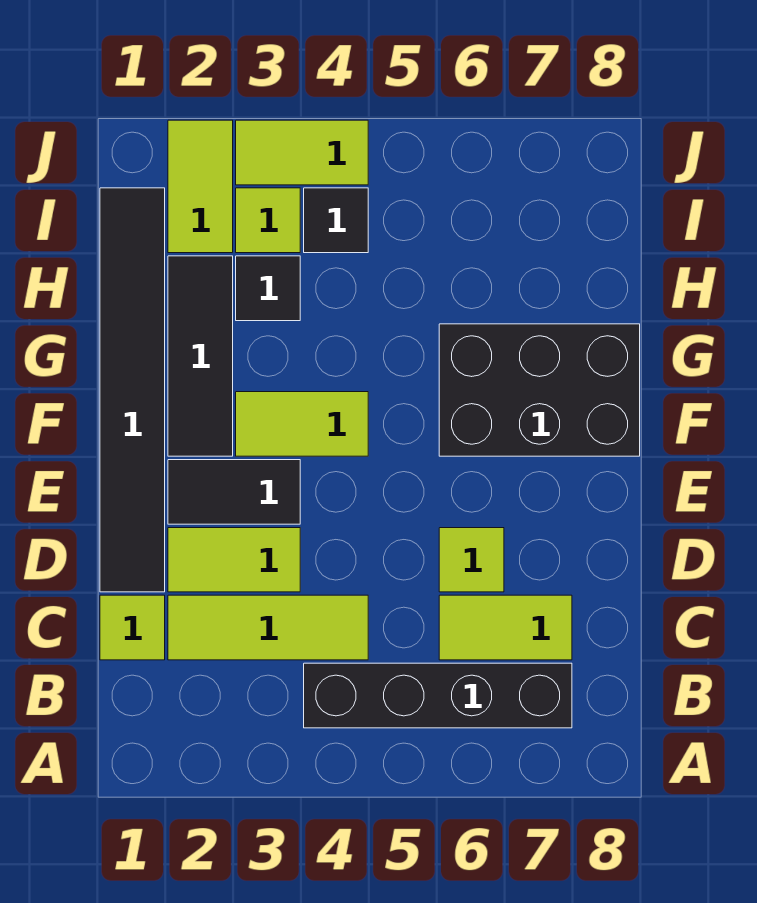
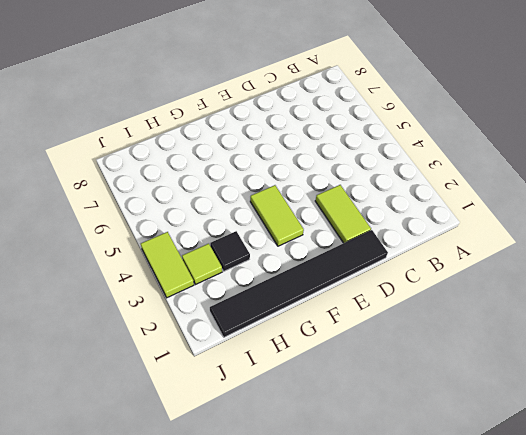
none -> black 1x4 brick [304,663,572,728]
none -> lime 1x1 tile [100,595,165,660]
none -> lime 1x3 tile [168,595,368,660]

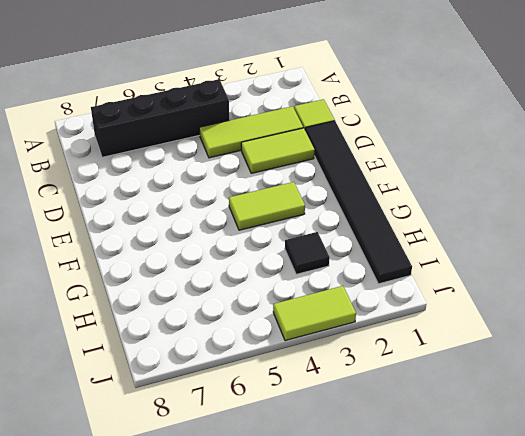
none -> lime 1x2 tile [439,595,572,660]
none -> lime 1x1 tile [439,528,504,592]
none -> black 1x2 tile [168,460,300,524]

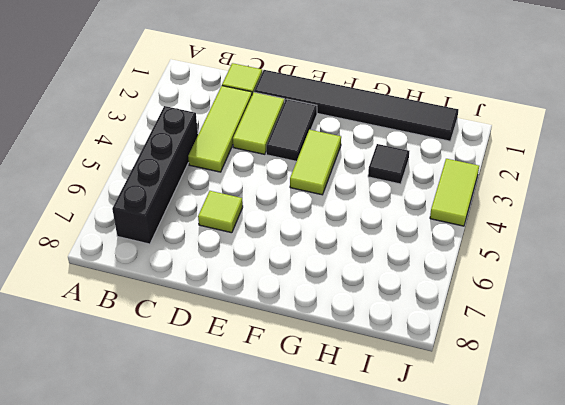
none -> lime 1x2 tile [439,595,572,660]
none -> black 1x3 tile [168,256,233,456]
none -> black 2x3 brick [439,324,640,456]

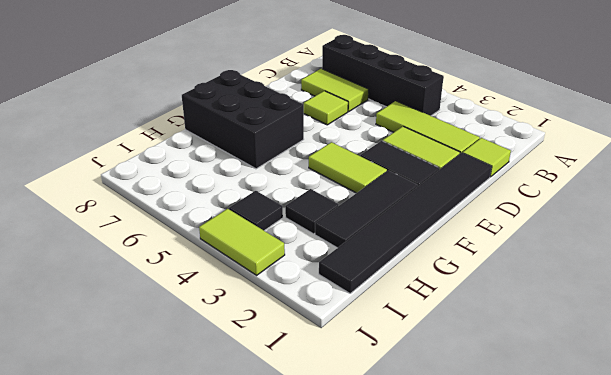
none -> lime 1x2 tile [168,120,233,253]
none -> lime 1x1 tile [236,188,300,253]

